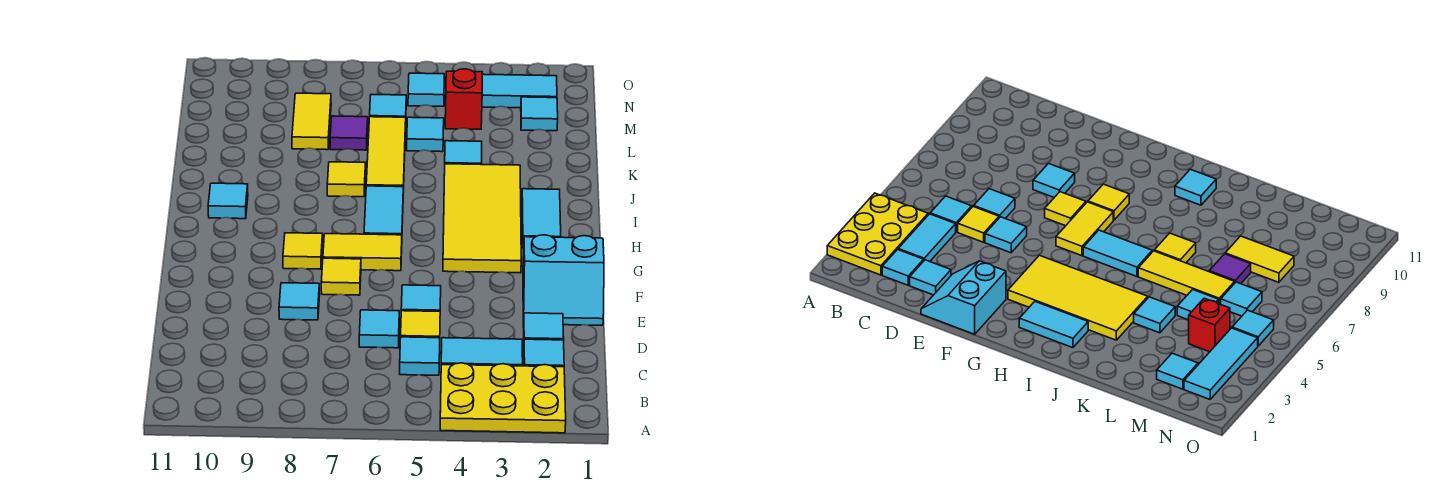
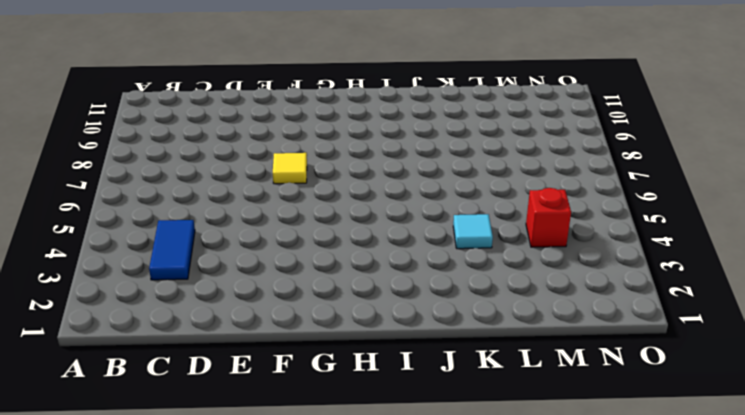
blue 1x2 tile [149,220,195,280] -> cyan 1x2 tile [441,338,523,366]
none -> yellow 2x3 plate [440,363,566,433]
none -> cyan 1x1 tile [524,339,564,367]
none -> cyan 1x1 tile [400,337,440,375]

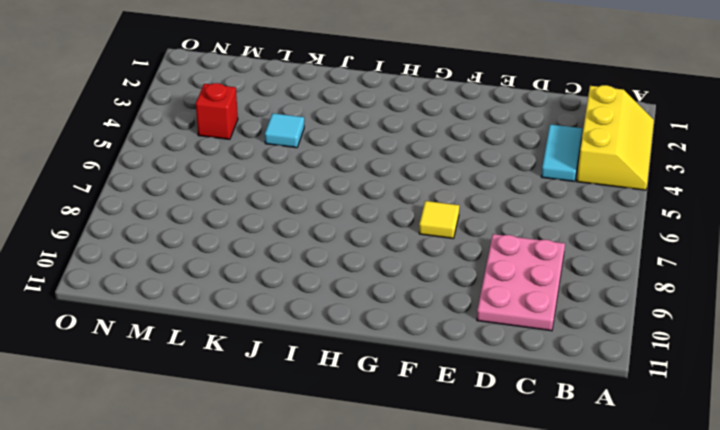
yellow 2x3 slope [577,85,654,190] -> yellow 2x3 plate [440,363,566,433]
pink 2x3 plate [477,234,565,331] -> none
none -> cyan 1x1 tile [524,339,564,367]
none -> cyan 1x1 tile [400,337,440,375]
none -> cyan 1x1 tile [523,313,564,340]

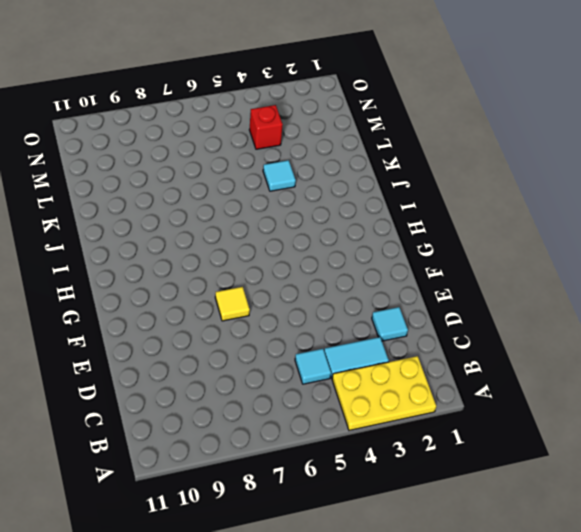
none -> cyan 1x1 tile [524,339,564,367]
none -> yellow 1x1 tile [401,311,440,338]
none -> cyan 1x1 tile [359,310,399,348]

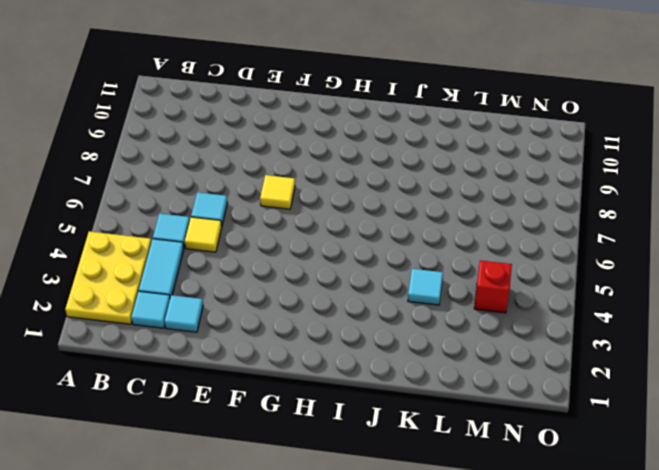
none -> cyan 2x2 slope [523,235,604,325]
none -> cyan 1x1 tile [401,285,441,311]
none -> cyan 1x1 tile [279,283,320,320]

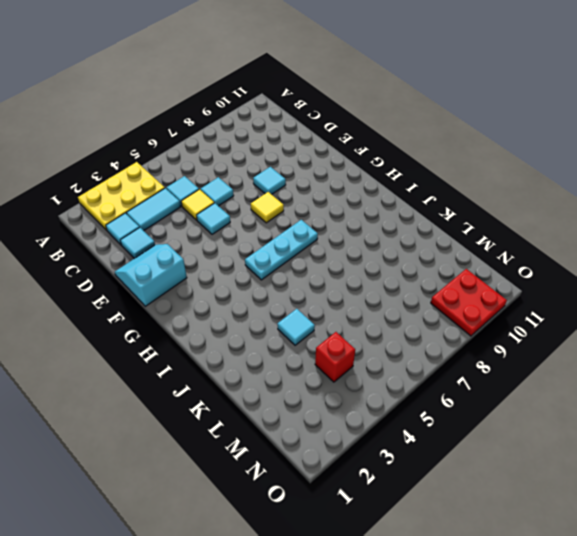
cyan 1x3 plate [245,220,318,280] -> cyan 1x2 tile [364,186,403,235]
red 2x2 plate [431,269,507,336] -> none
none -> yellow 2x4 tile [443,164,521,273]
none -> yellow 1x2 tile [323,234,402,271]
none -> yellow 1x1 tile [283,233,323,269]

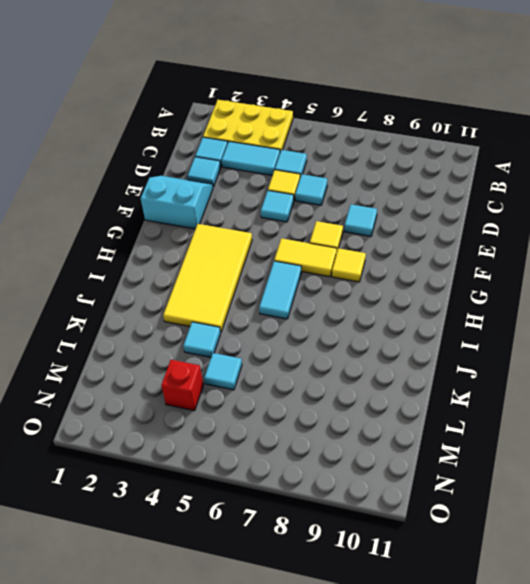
none -> cyan 1x2 tile [522,189,561,248]
none -> cyan 1x1 tile [208,183,248,219]
none -> yellow 1x3 tile [366,117,406,192]

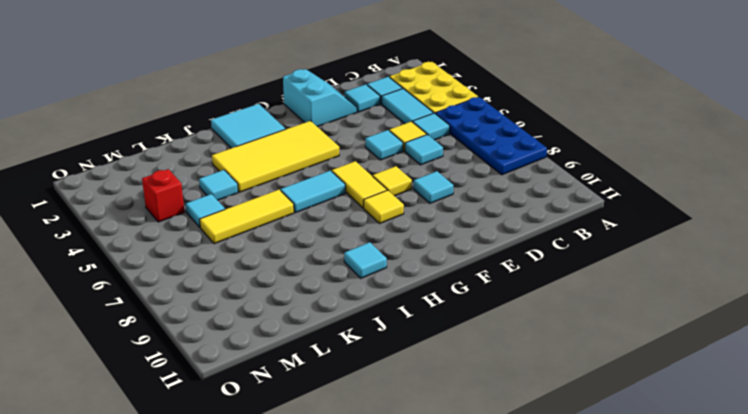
blue 2x4 plate [435,97,547,175] -> none
cyan 2x2 tile [211,104,285,148] -> cyan 1x2 tile [522,189,561,248]
none -> yellow 1x1 tile [327,162,366,197]
none -> purple 1x1 tile [330,116,368,150]
none -> yellow 1x2 tile [292,93,331,150]

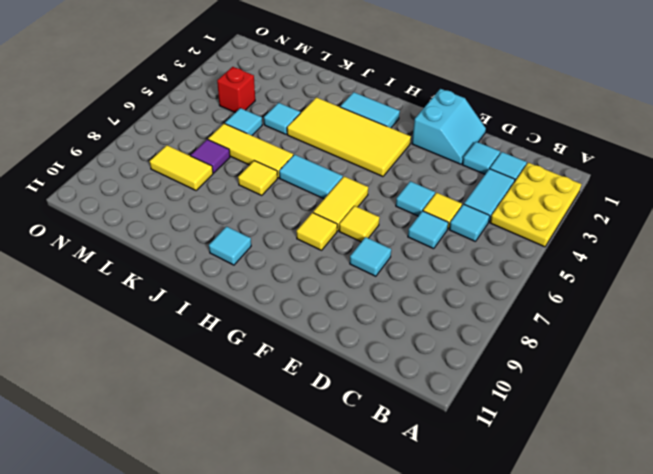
none -> cyan 1x1 tile [521,97,558,131]
none -> cyan 1x1 tile [370,95,406,117]
none -> cyan 1x3 tile [482,74,557,108]

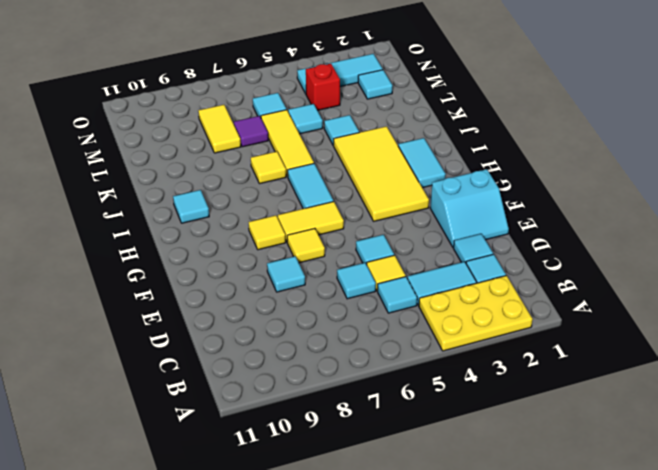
none -> cyan 1x1 tile [408,73,444,106]

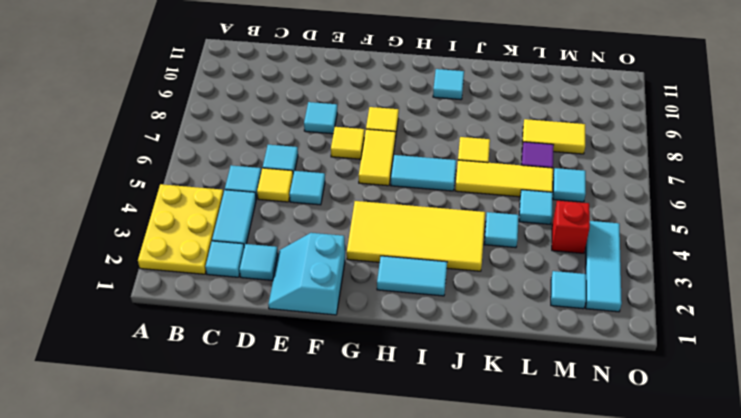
none -> cyan 1x1 tile [408,73,444,106]

